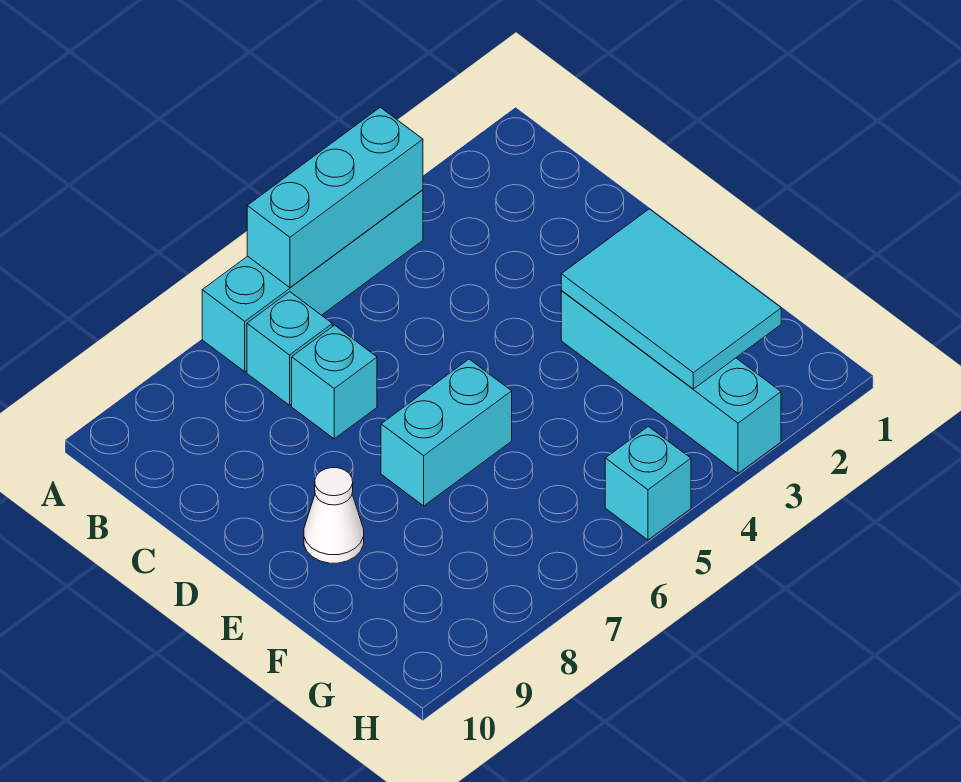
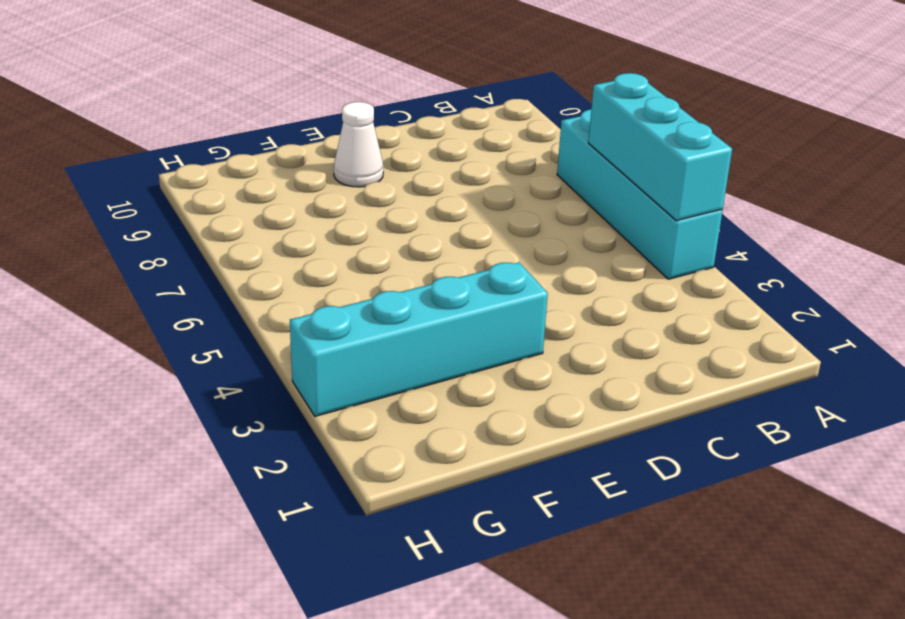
none -> cyan 1x1 brick [247,292,332,405]
none -> cyan 1x1 brick [292,325,377,439]

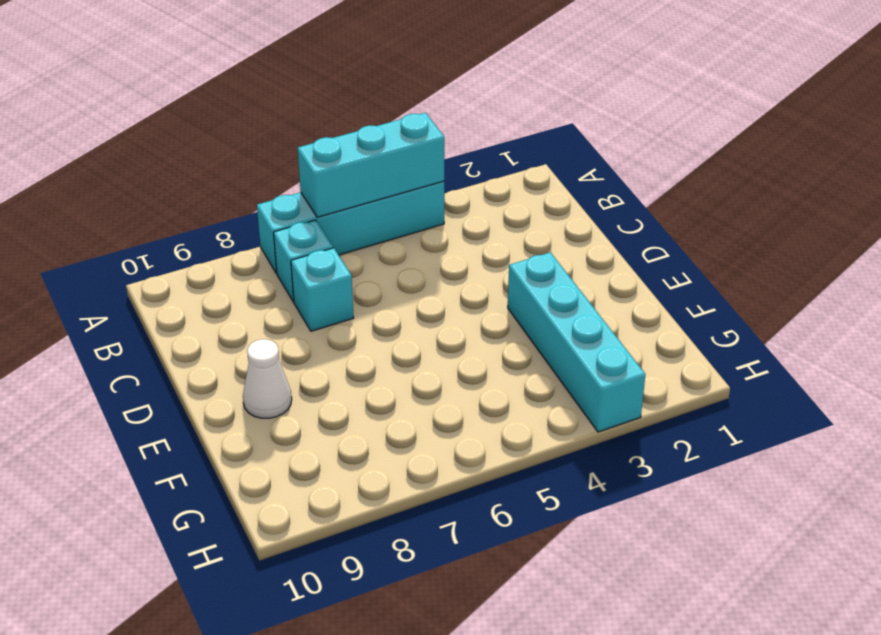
none -> cyan 1x2 brick [381,359,512,506]
none -> cyan 1x1 brick [605,426,691,540]

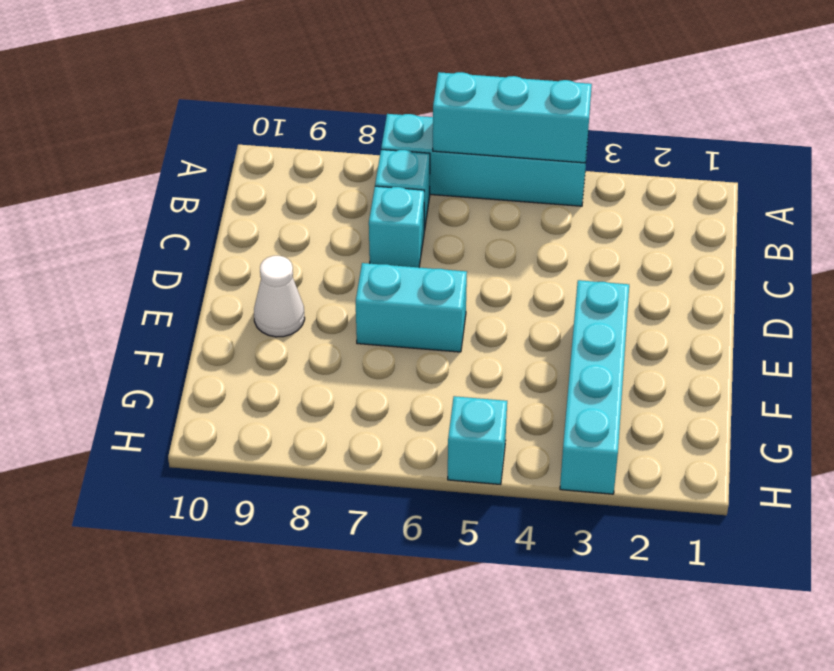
none -> cyan 2x3 tile [561,209,781,389]

